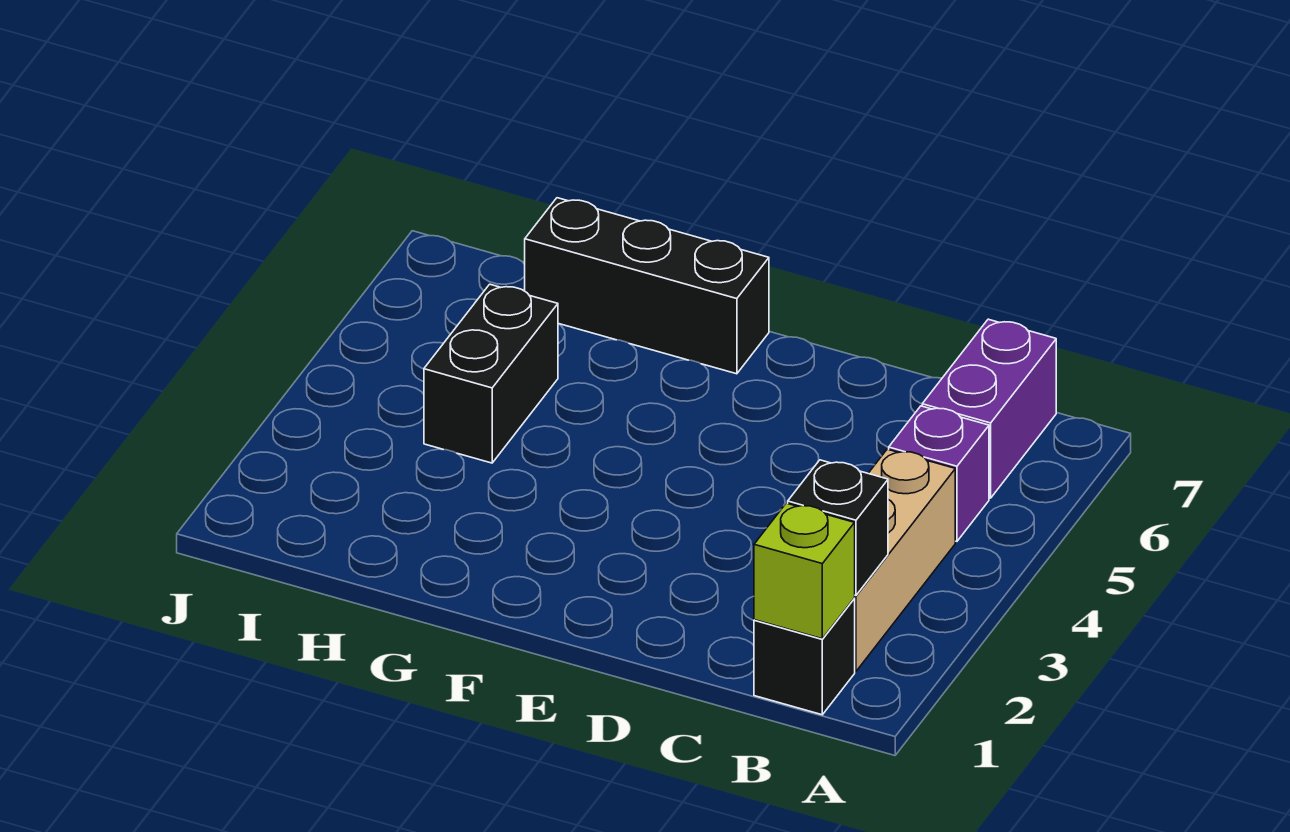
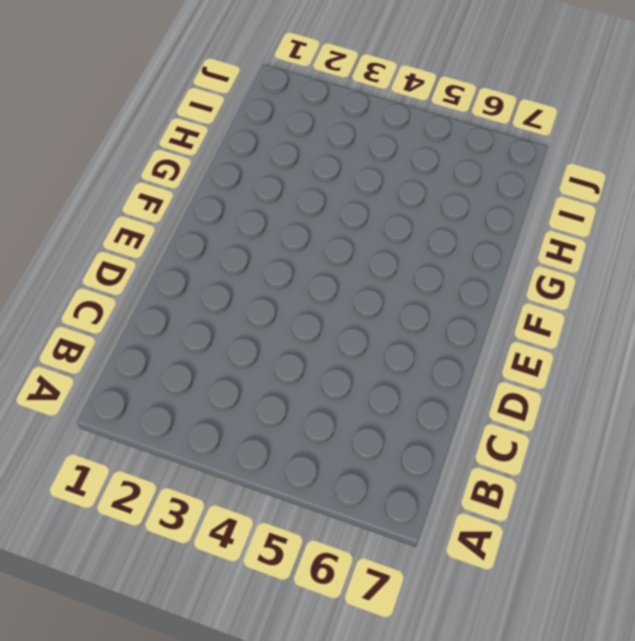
none -> black 1x1 brick [754,599,855,715]
none -> tan 1x3 brick [854,449,955,671]

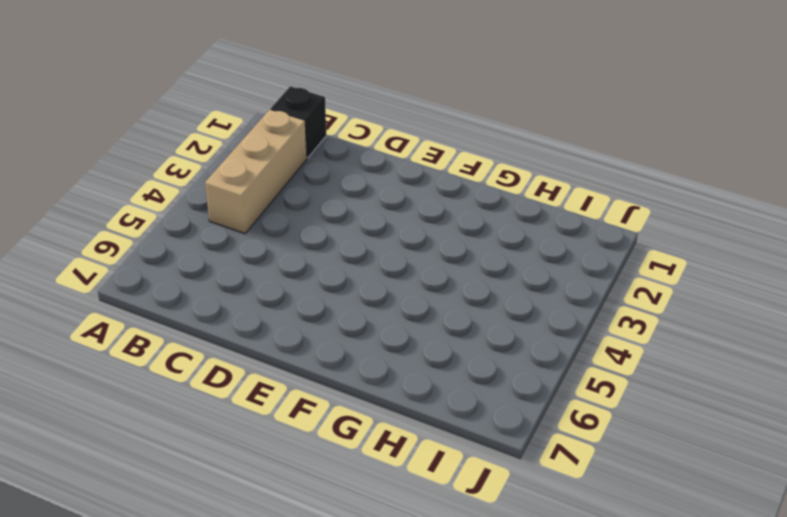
none -> purple 1x1 brick [889,406,989,541]
none -> purple 1x2 brick [922,319,1056,498]

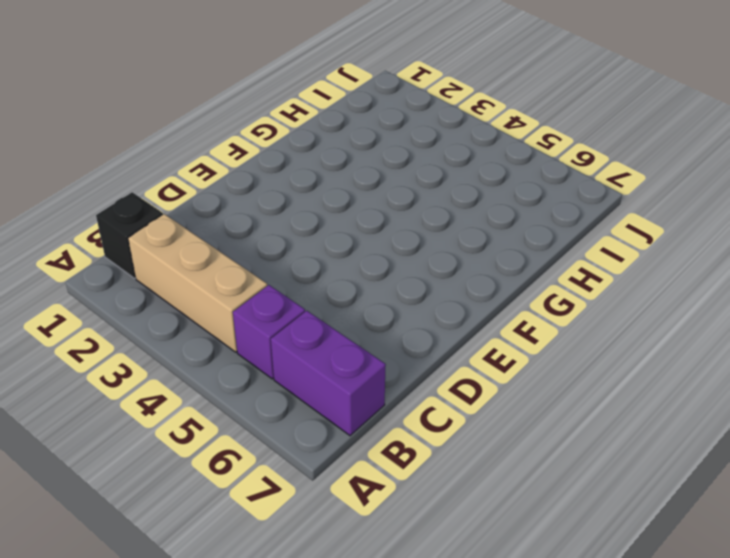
none -> black 1x3 brick [525,198,769,374]
none -> black 1x2 brick [424,284,558,463]

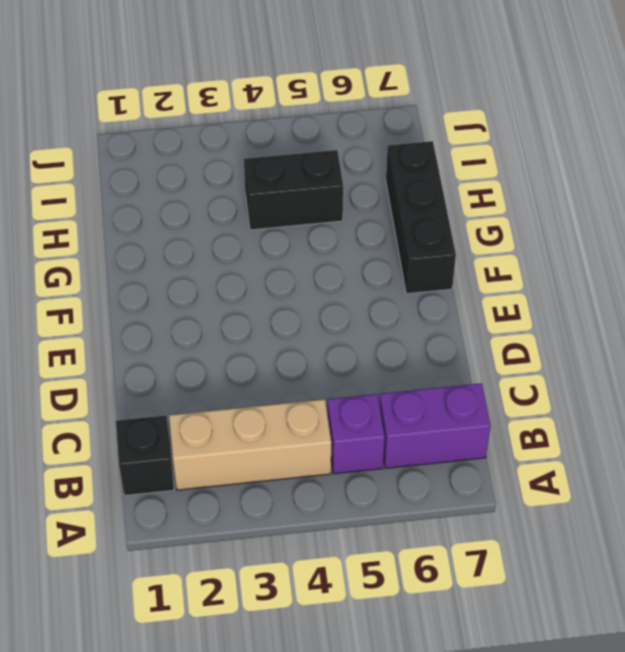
none -> lime 1x1 brick [754,503,855,639]
none -> black 1x1 brick [788,460,888,595]

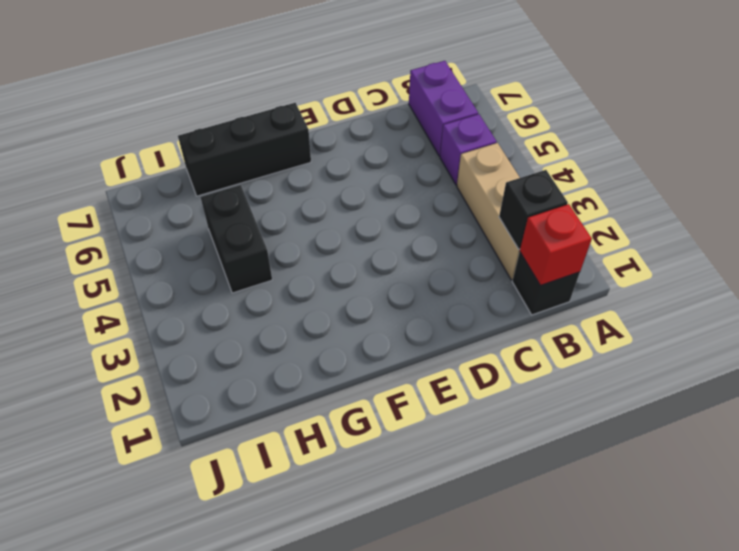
red 1x1 brick [520,204,592,285] -> lime 1x1 brick [754,503,855,639]

